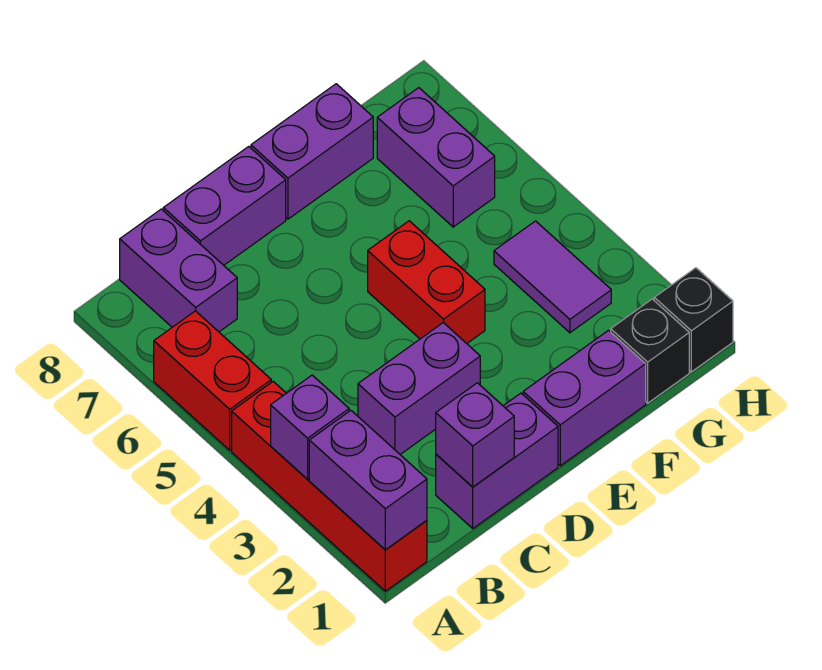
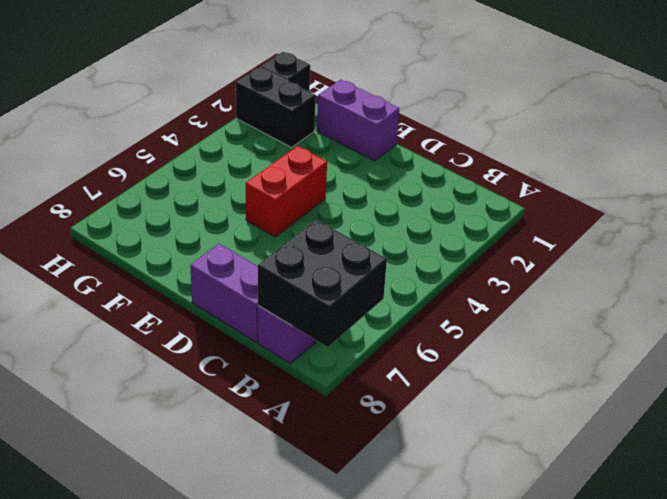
black 2x2 brick [258,220,387,347] -> none
black 1x2 brick [236,67,316,147] -> none
none -> red 1x4 brick [232,382,427,591]
none -> red 1x2 brick [154,311,271,450]
none -> purple 1x2 brick [436,393,558,528]

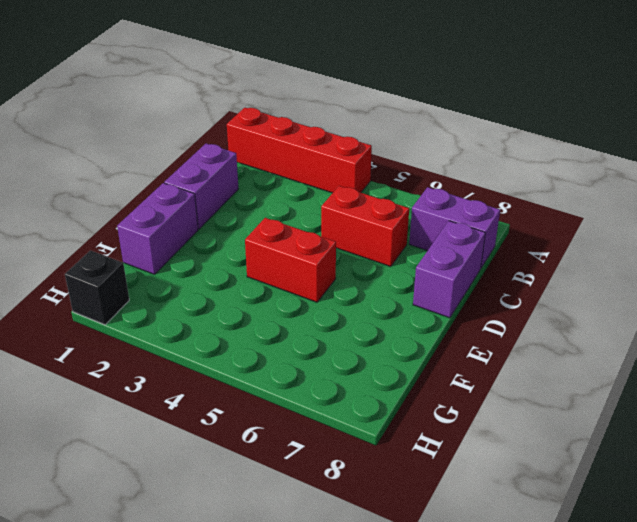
red 1x2 brick [321,186,409,267] -> red 1x2 brick moved to [154,311,271,450]
none -> purple 1x2 brick [358,323,480,454]
none -> purple 1x2 brick [251,84,373,219]
none -> black 1x1 brick [611,299,689,403]

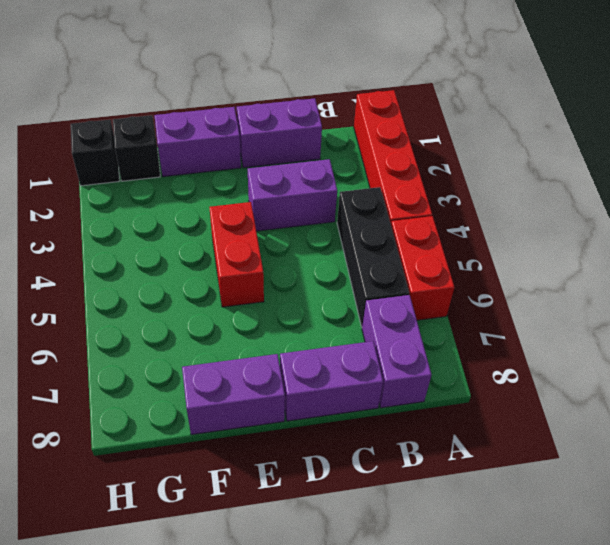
black 1x3 brick [337,187,409,327] -> none
none -> purple 1x2 tile [494,221,611,333]
none -> purple 1x2 brick [377,88,495,227]
none -> purple 1x2 brick [309,411,427,550]

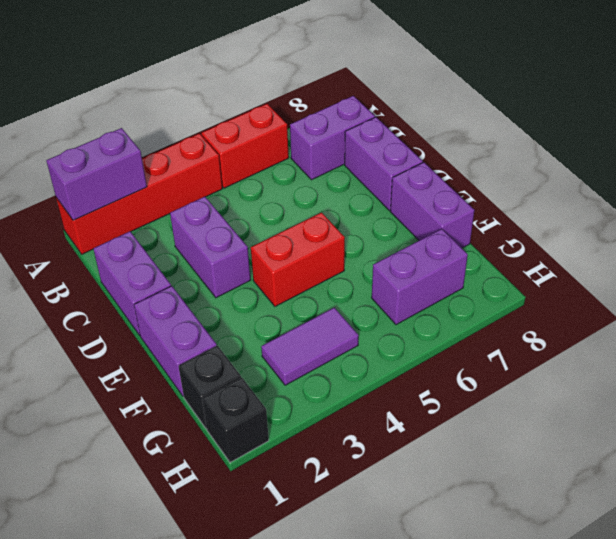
none -> purple 1x1 brick [271,375,349,479]
none -> purple 1x1 brick [436,383,514,487]

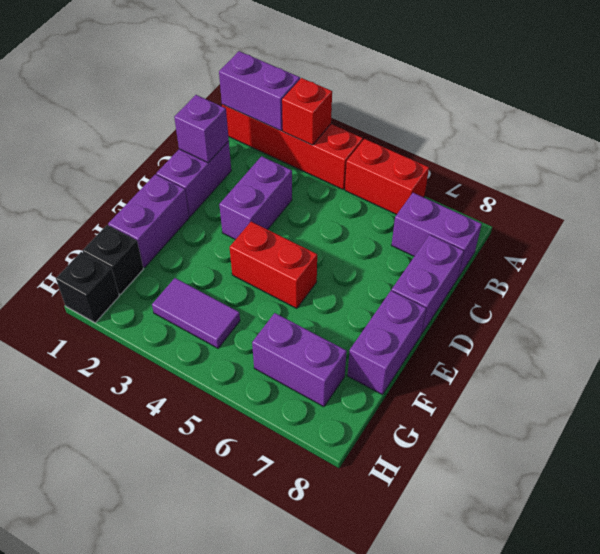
red 1x1 brick [282,78,332,145] -> purple 1x1 brick [271,375,349,479]

